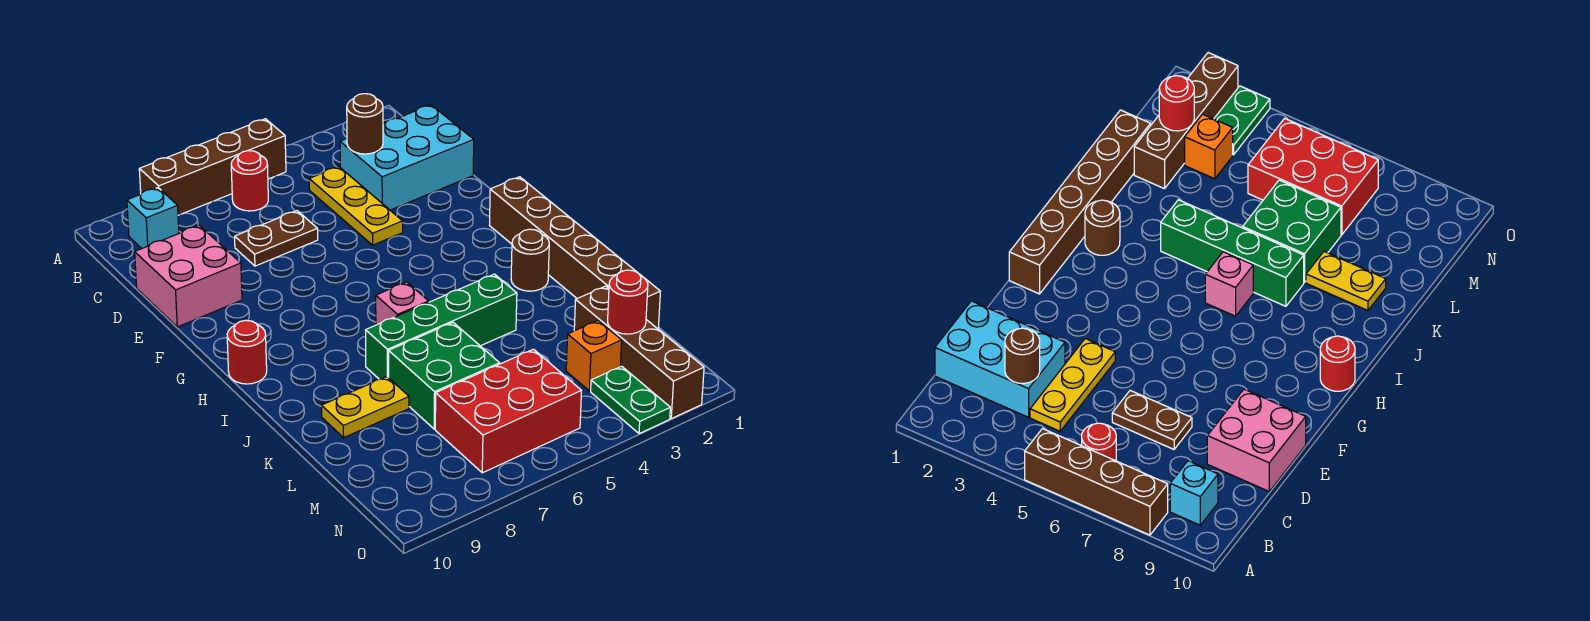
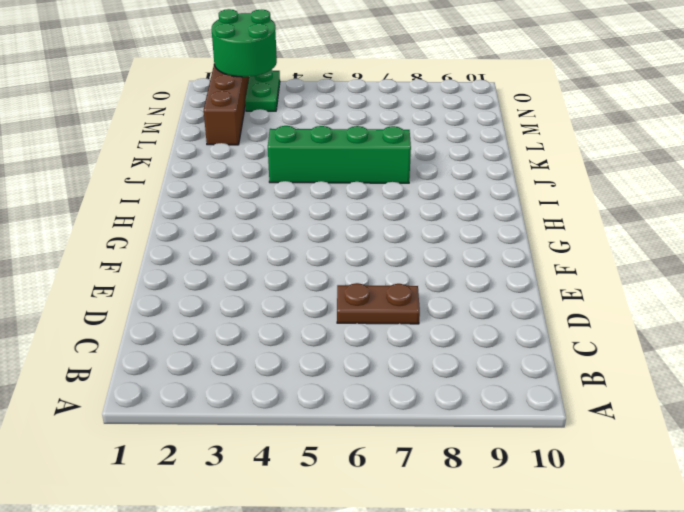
green 2x2 round brick [212,9,277,77] -> none
none -> brown 1x4 brick [139,119,286,215]
none -> red 1x1 round brick [231,151,268,211]
none -> cyan 1x1 brick [127,188,179,248]

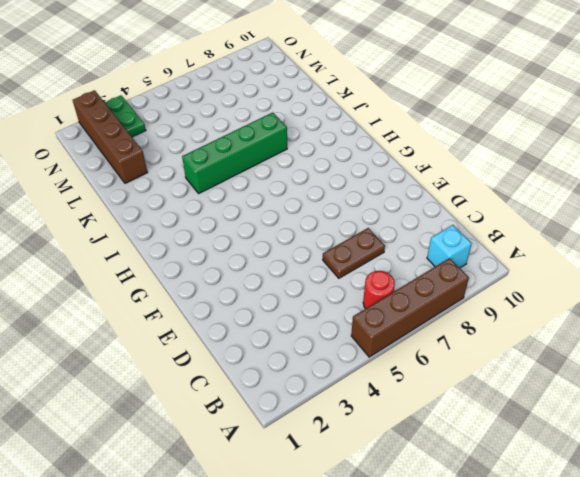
none -> cyan 2x3 brick [340,105,474,210]
none -> yellow 1x3 plate [309,167,403,245]
none -> pink 2x2 brick [135,225,242,327]

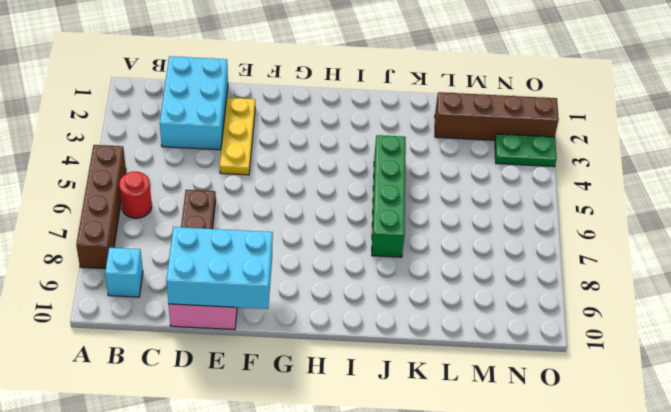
cyan 2x3 brick [166,227,273,309] -> none
yellow 1x3 plate [220,98,255,175] -> yellow 1x3 plate turned to [309,167,403,245]
none -> brown 1x6 brick [490,177,660,329]
none -> red 1x1 round brick [227,320,267,384]
none -> brown 1x1 round brick [511,229,549,291]

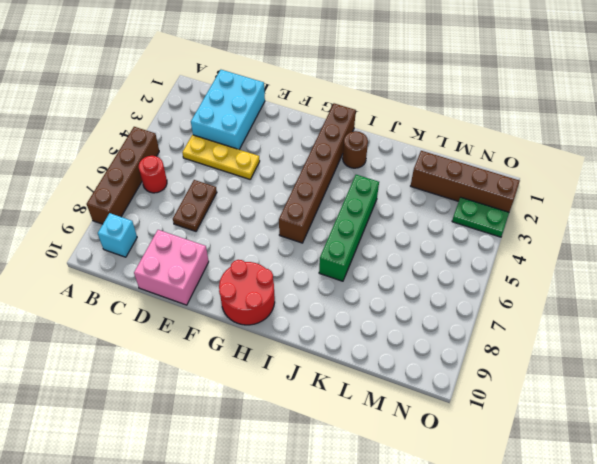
red 2x2 round brick [219,260,275,325] -> red 1x1 round brick [227,320,267,384]
brown 1x6 brick [279,103,356,243] -> brown 1x6 brick turned to [490,177,660,329]
none -> pink 1x1 brick [376,282,429,325]
none -> green 2x2 brick [389,323,500,429]
none -> yellow 1x2 plate [322,377,409,438]

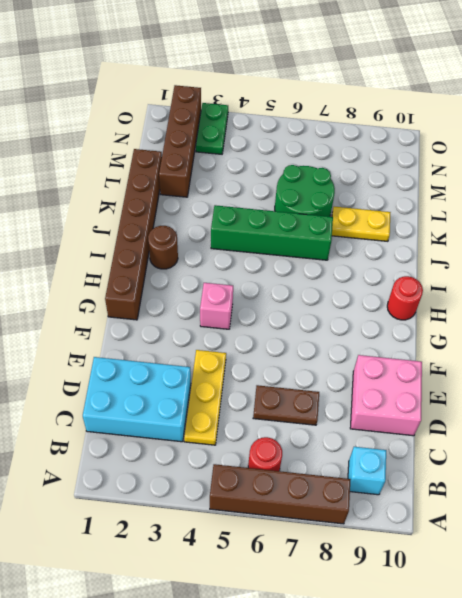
pink 1x1 brick [200,283,233,329] -> pink 1x1 brick moved to [376,282,429,325]
green 2x2 round brick [275,165,335,217] -> green 2x2 brick [389,323,500,429]
none -> orange 1x1 brick [566,321,622,391]
none -> red 2x3 brick [435,349,581,473]
none -> brown 1x1 round brick [347,94,383,154]

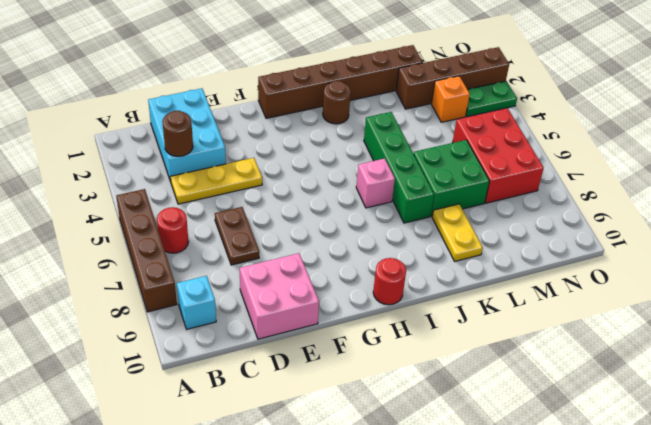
none -> red 1x1 round brick [608,270,648,334]

